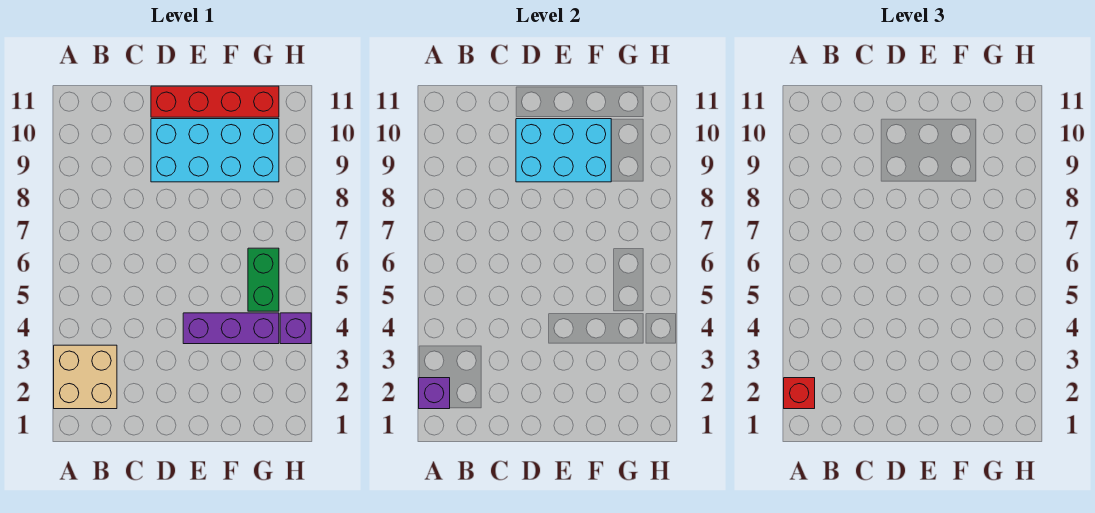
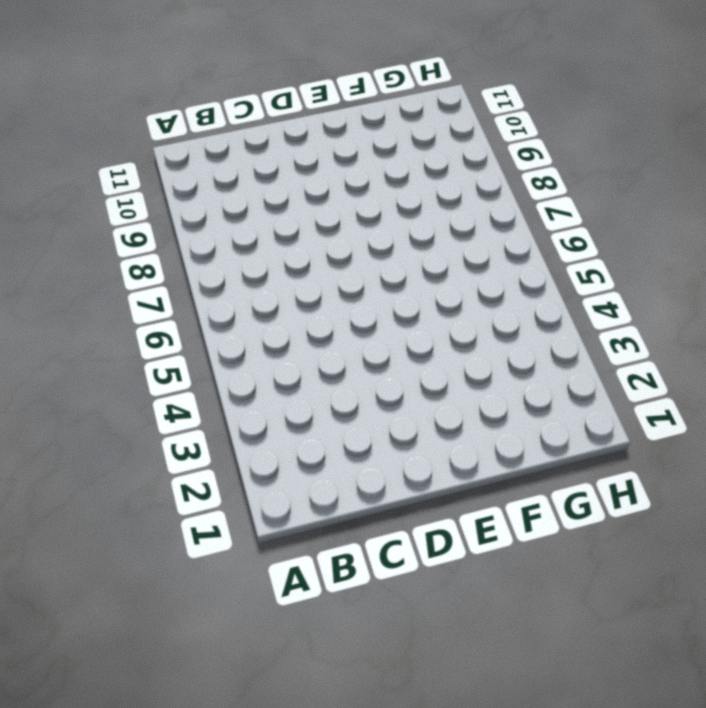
none -> tan 2x2 brick [54,345,117,409]
none -> cyan 2x4 brick [151,119,279,182]

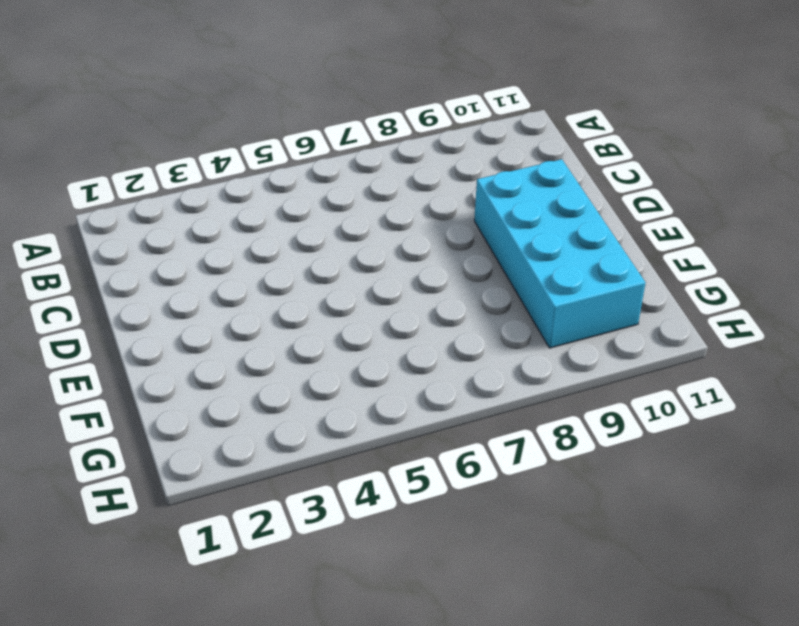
none -> tan 2x2 brick [54,345,117,409]
none -> red 1x4 brick [151,86,279,117]

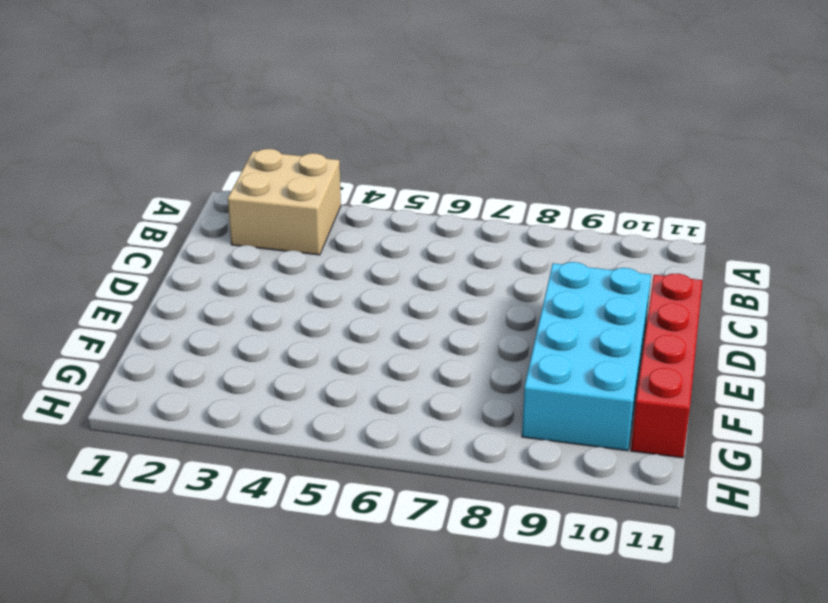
none -> purple 1x3 brick [183,313,279,344]
none -> green 1x2 brick [248,248,279,311]

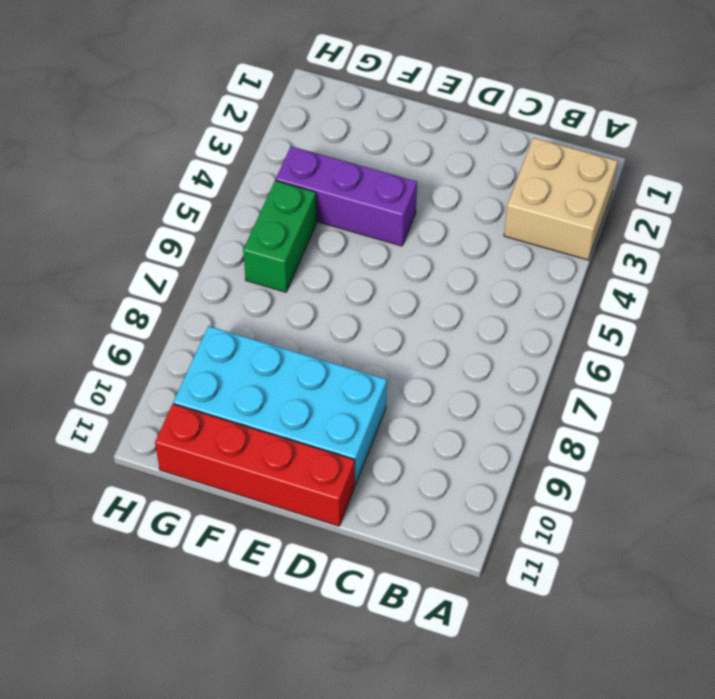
none -> purple 1x1 brick [280,313,311,344]
none -> purple 1x1 brick [419,378,450,409]

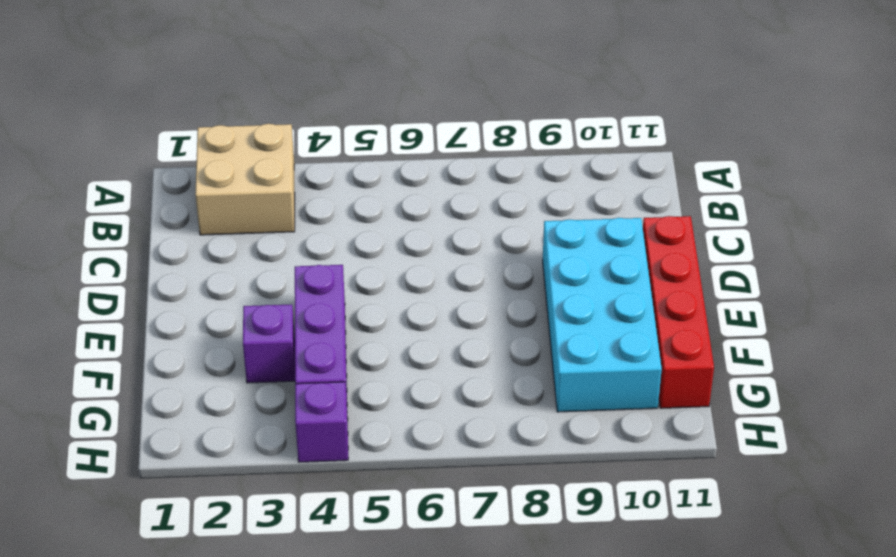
purple 1x1 brick [243,304,295,383] -> purple 1x1 brick moved to [419,378,450,409]
none -> green 1x2 brick [248,248,279,311]
none -> cyan 2x3 brick [516,119,611,182]

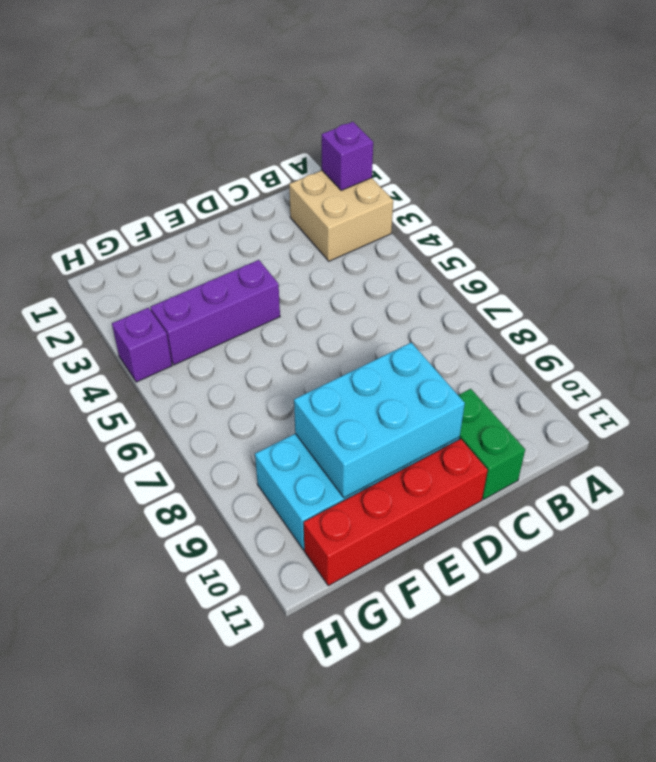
green 1x2 brick [458,389,525,499] -> green 1x2 brick moved to [248,248,279,311]
none -> red 1x1 brick [784,378,815,409]

